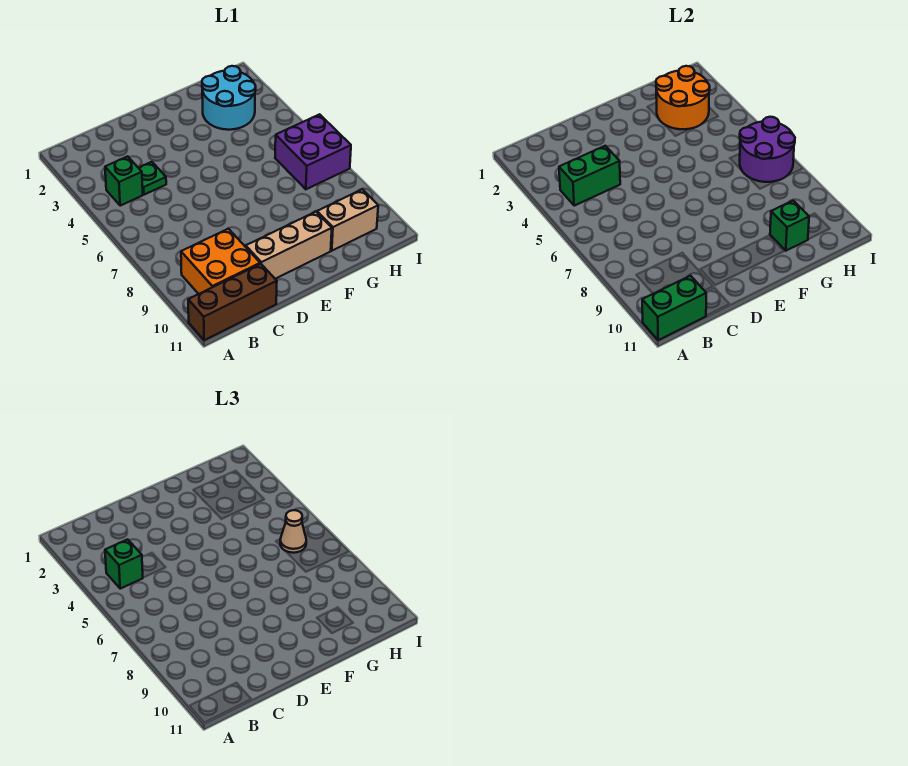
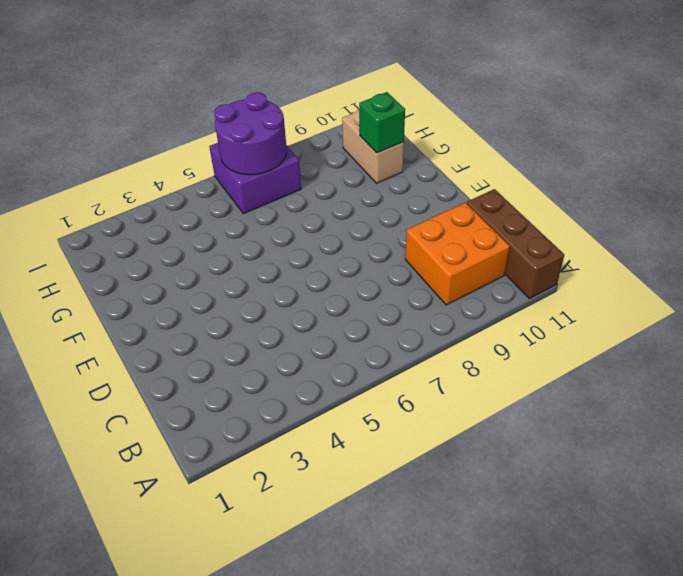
none -> green 1x1 brick [105,156,143,206]
none -> green 1x1 plate [139,162,166,195]
none -> tan 1x3 brick [246,212,332,279]

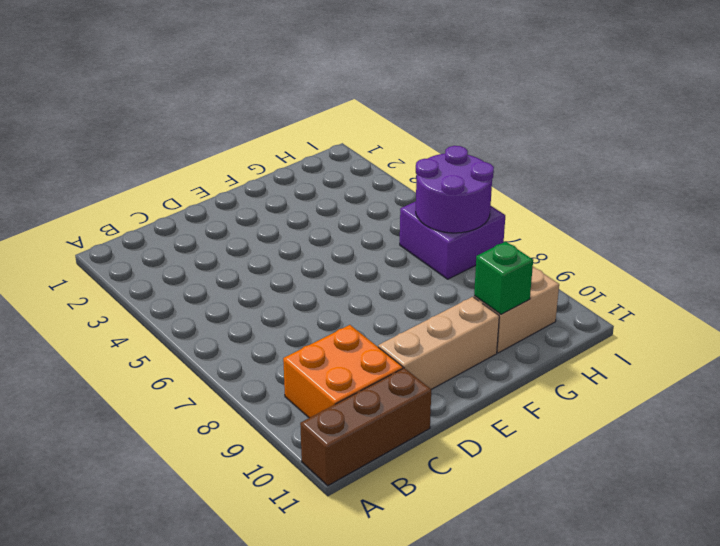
none -> green 1x1 brick [105,156,143,206]
none -> green 1x1 plate [139,162,166,195]
none -> cyan 2x2 round brick [202,66,256,130]

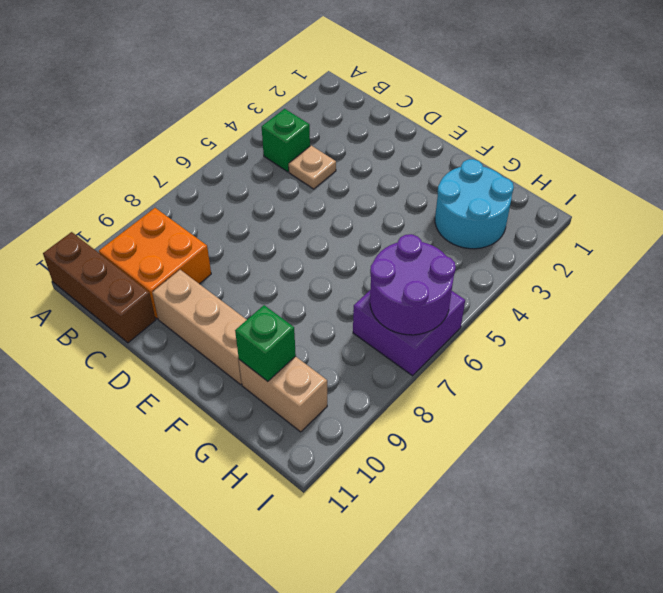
tan 1x1 plate [289,146,336,189] -> green 1x1 plate [139,162,166,195]
none -> green 1x2 brick [642,276,706,340]
none -> green 1x2 brick [559,146,620,206]
none -> orange 2x2 round brick [656,66,710,129]

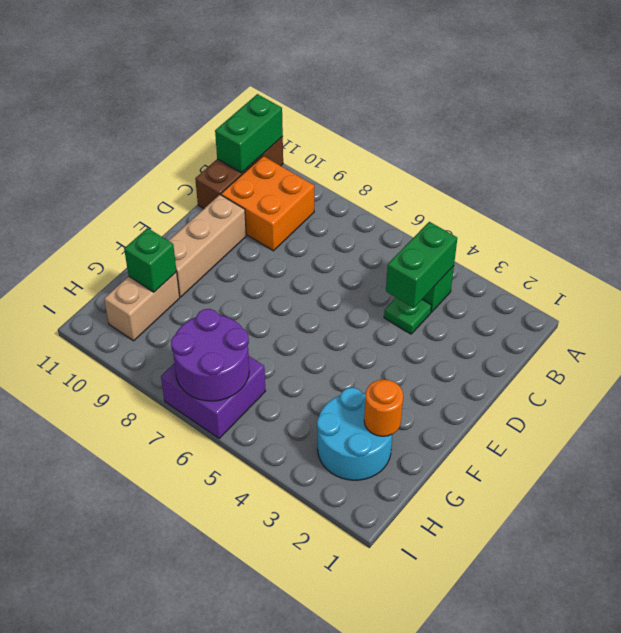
orange 1x1 round brick [364,380,403,436] -> orange 2x2 round brick [656,66,710,129]
none -> green 1x1 brick [105,539,143,589]
none -> tan 1x1 cone [280,510,306,553]

